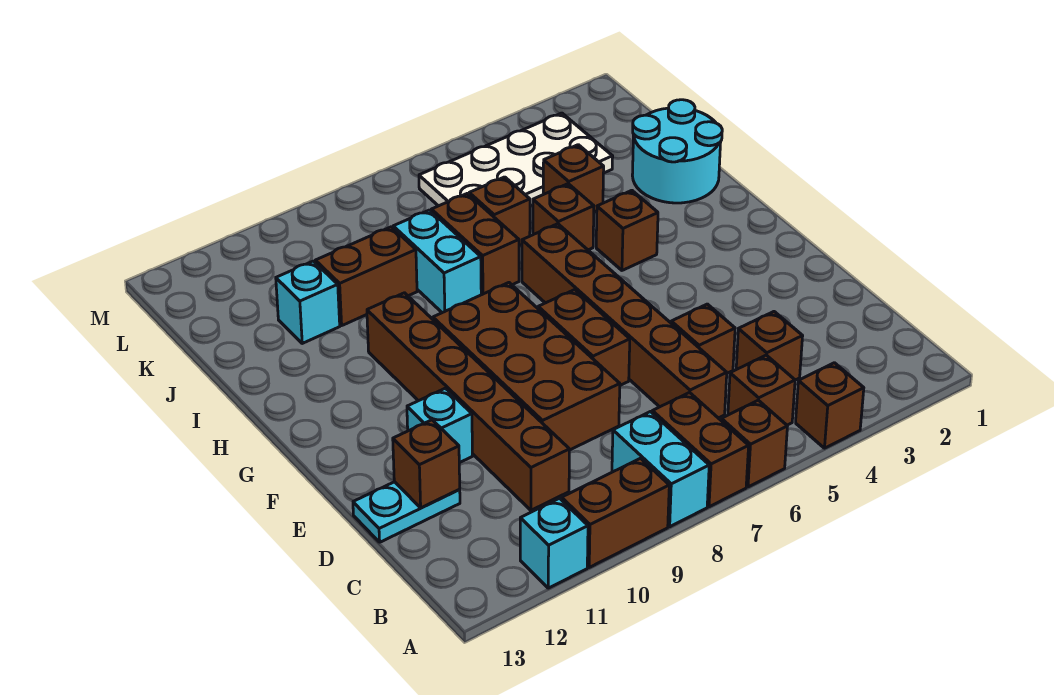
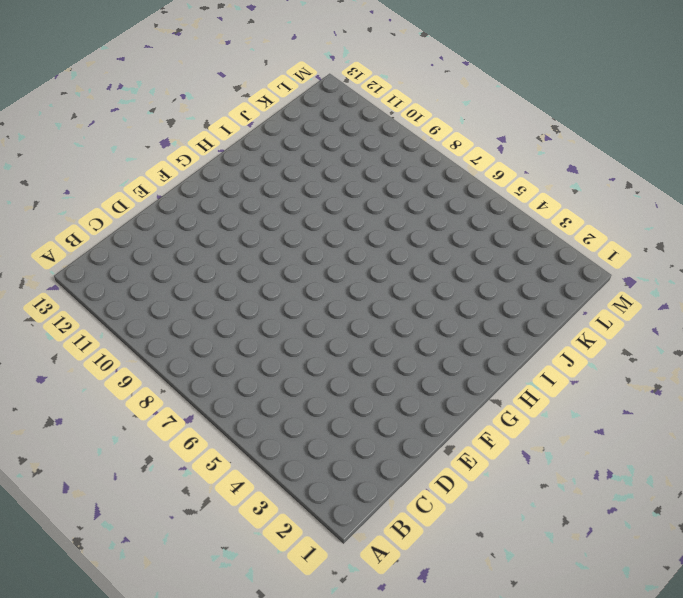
none -> brown 1x1 brick [796,363,864,448]
none -> brown 1x1 brick [721,400,787,487]
none -> brown 1x2 brick [652,393,749,507]

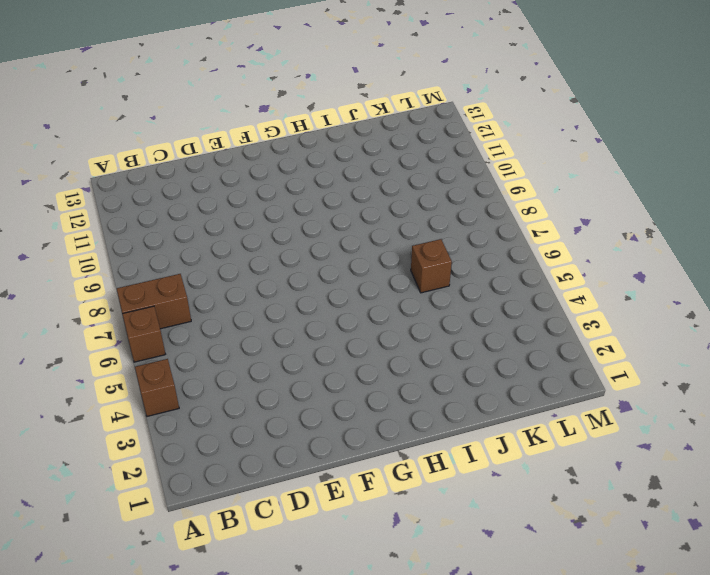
none -> cyan 1x2 brick [612,412,709,527]
none -> brown 1x2 brick [562,458,669,567]
none -> cyan 1x1 brick [520,498,588,588]

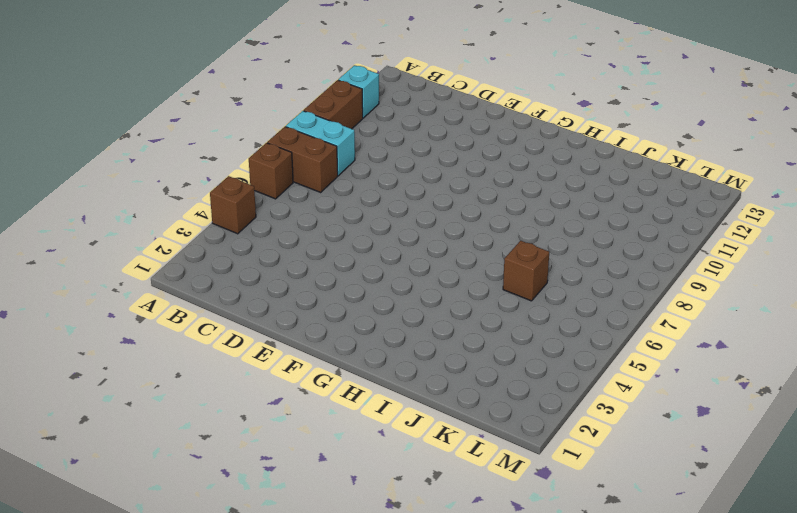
none -> brown 1x1 brick [728,355,795,425]
none -> brown 1x1 brick [736,312,803,380]
none -> brown 1x6 brick [522,224,727,418]

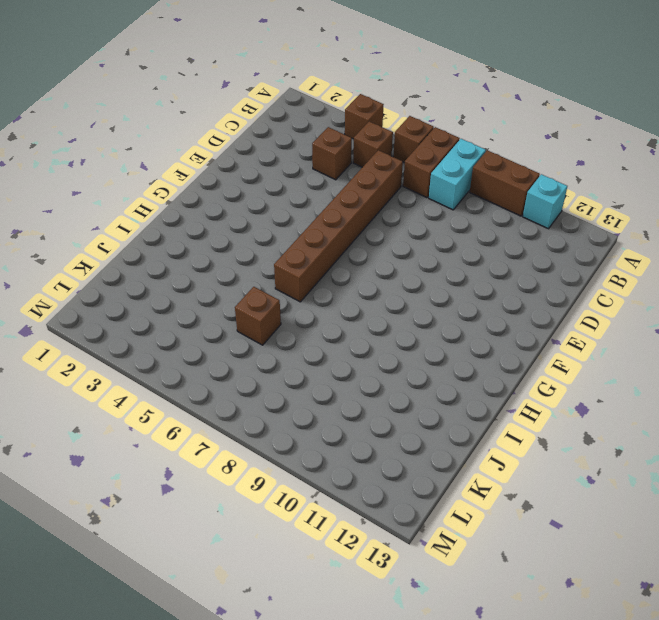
none -> brown 1x6 brick [367,293,569,510]
none -> brown 1x1 brick [671,304,735,373]
none -> brown 2x4 brick [433,283,620,450]

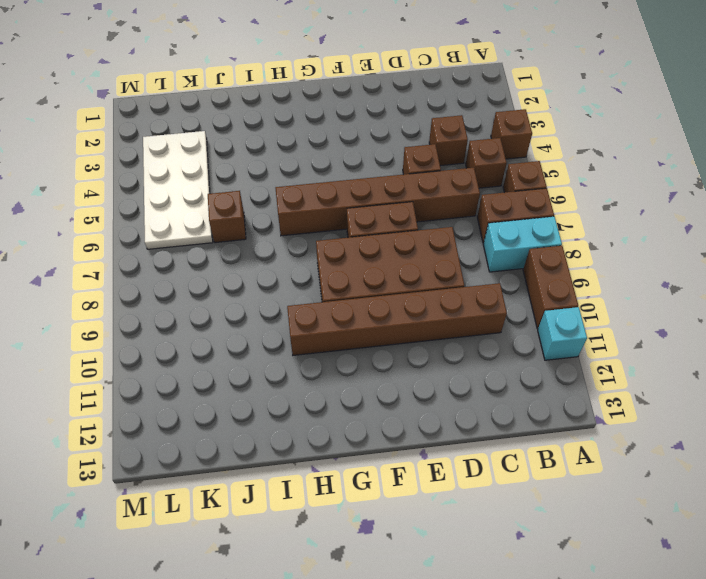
none -> cyan 1x2 plate [353,482,460,542]
none -> cyan 1x1 brick [407,388,473,463]
none -> brown 1x1 brick [596,190,658,270]

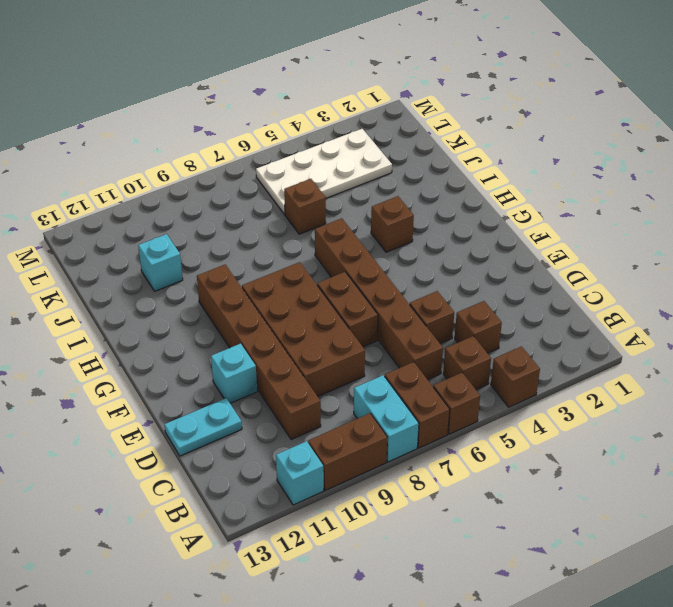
none -> cyan 2x2 round brick [632,100,722,203]
none -> brown 1x1 brick [533,184,594,250]
none -> brown 1x2 brick [431,193,519,295]

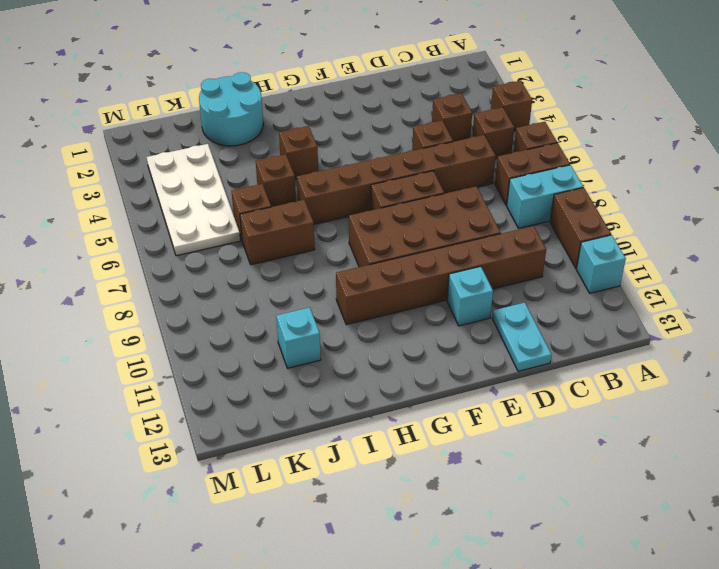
none -> cyan 1x2 brick [393,210,481,313]
none -> brown 1x1 brick [543,145,604,212]
none -> brown 1x2 brick [315,227,417,325]

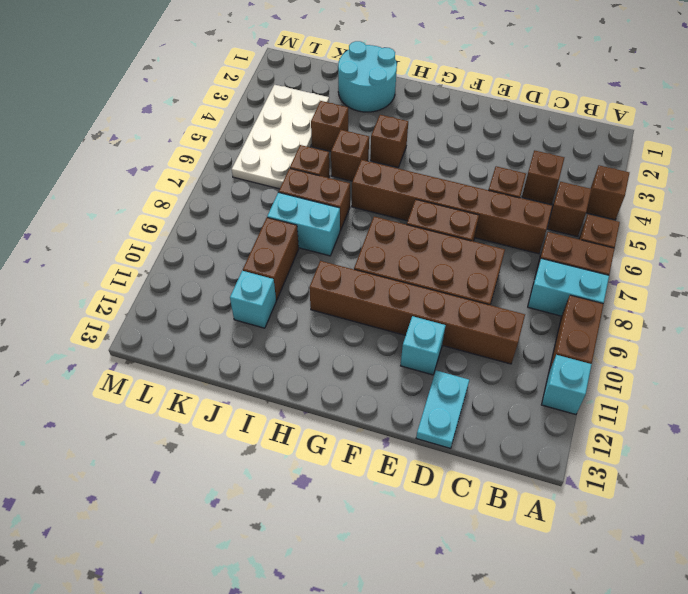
none -> brown 1x1 brick [393,420,460,508]

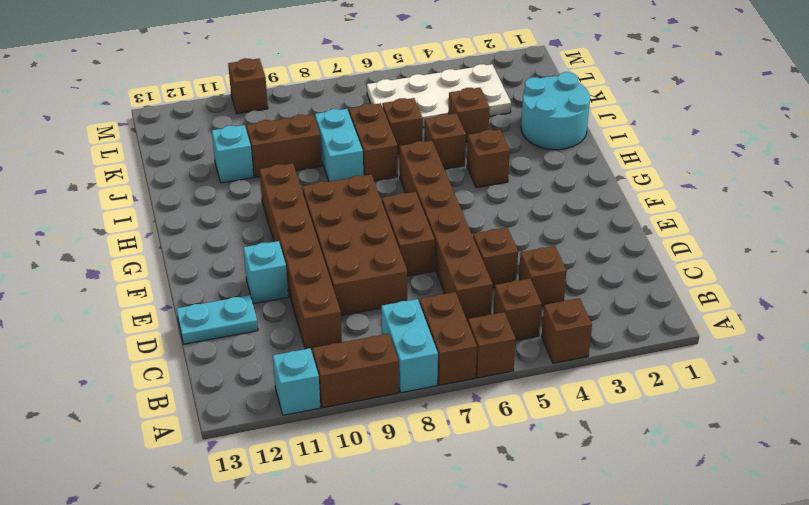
brown 1x1 brick [228,58,268,114] -> brown 1x1 brick moved to [393,420,460,508]

